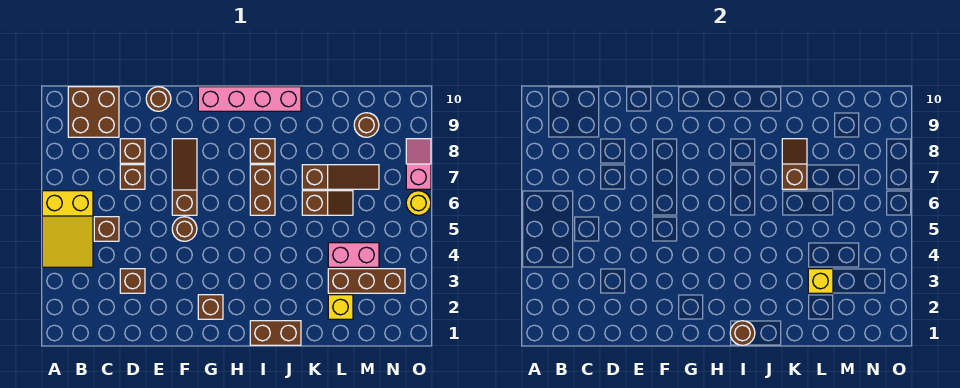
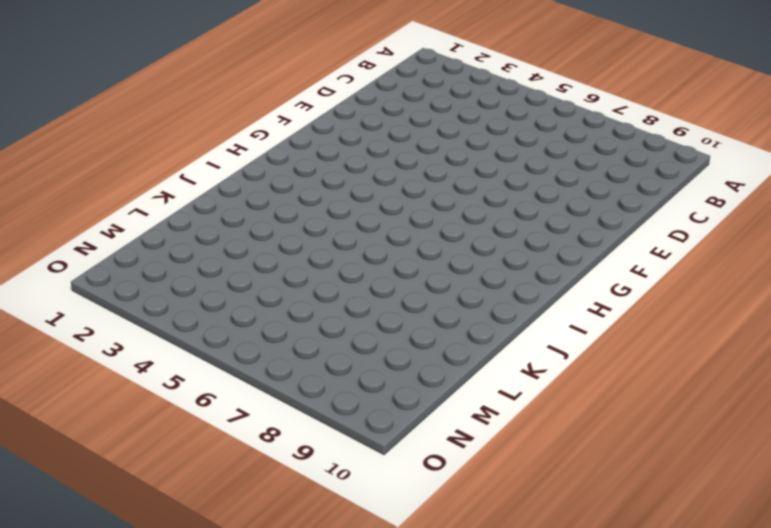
none -> yellow 2x3 slope [42,191,93,267]
none -> brown 2x2 brick [68,87,119,137]
none -> brown 1x1 brick [94,217,119,241]

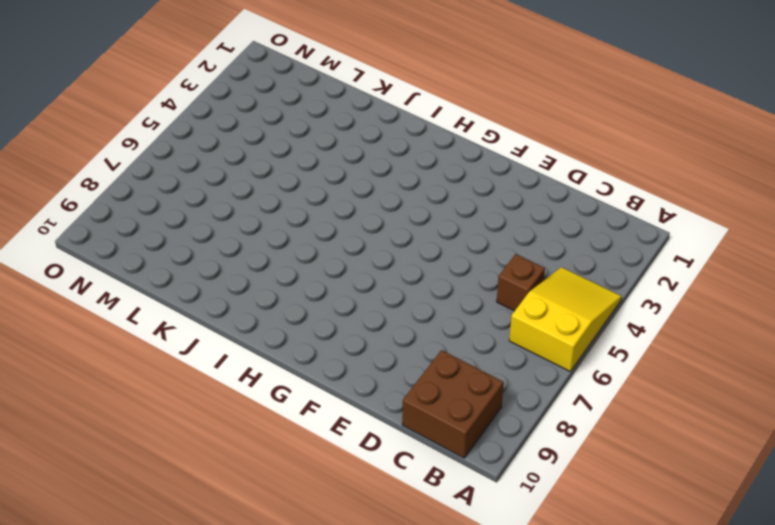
none -> brown 1x1 brick [120,269,145,293]
none -> brown 1x1 brick [120,165,145,189]
none -> brown 1x1 brick [120,139,145,163]

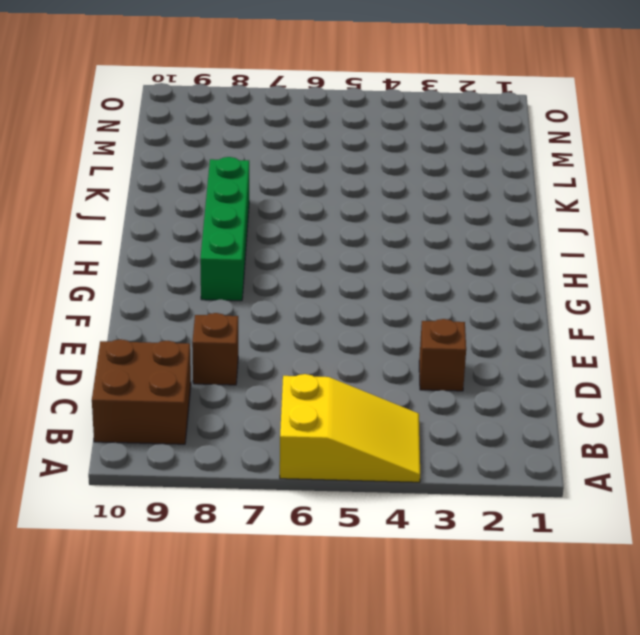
green 1x4 brick [200,157,249,301] -> brown 1x1 brick [250,139,275,163]
none -> brown 1x1 brick [94,217,119,241]
none -> brown 1x1 brick [120,165,145,189]
none -> brown 1x1 round brick [146,87,171,111]

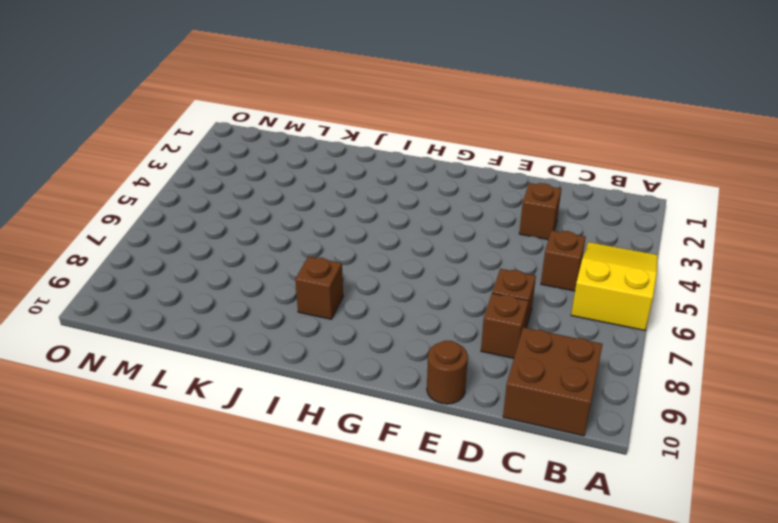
none -> brown 1x1 round brick [172,217,197,241]
none -> brown 1x3 slope [172,139,197,215]
none -> brown 1x1 brick [198,295,223,319]

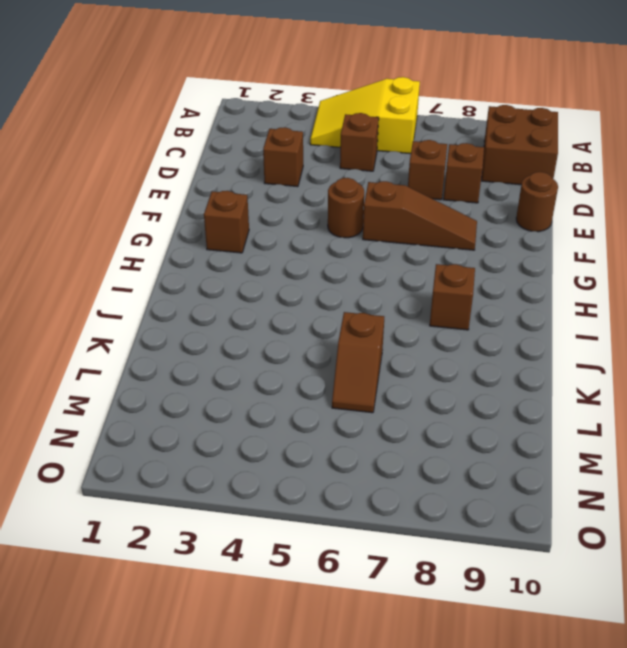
none -> pink 1x4 brick [198,87,301,111]
none -> brown 1x2 brick [250,321,301,345]
none -> brown 1x2 brick [250,165,275,215]

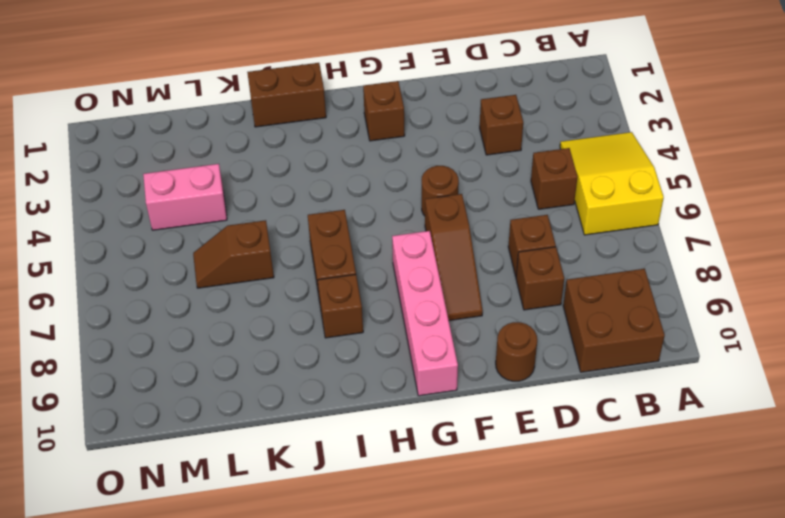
pink 1x4 brick [392,231,458,396] -> pink 1x4 brick turned to [198,87,301,111]
none -> brown 1x3 slope [302,165,379,189]
none -> yellow 1x1 brick [328,295,353,319]
none -> brown 1x3 brick [328,269,405,293]

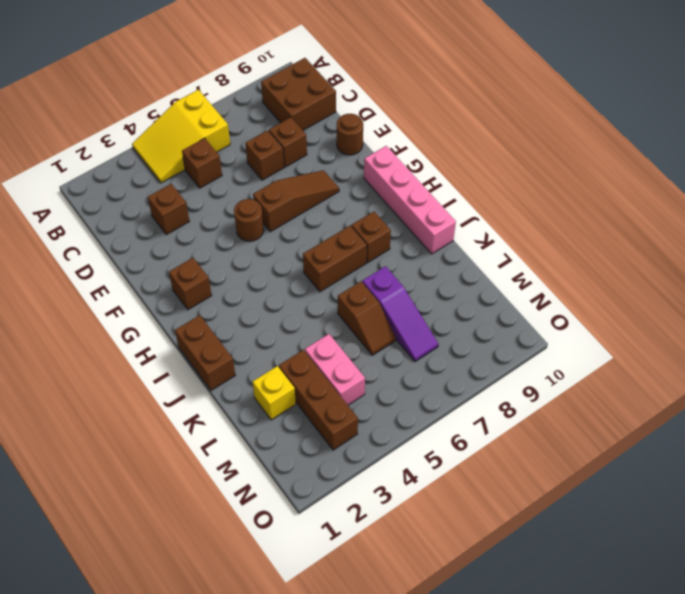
purple 1x3 slope [362,266,438,362] -> brown 1x3 slope [302,165,379,189]
none -> brown 1x1 round brick [354,113,379,137]
none -> yellow 1x1 round brick [406,191,431,215]
none -> pink 1x2 slope [406,139,431,189]

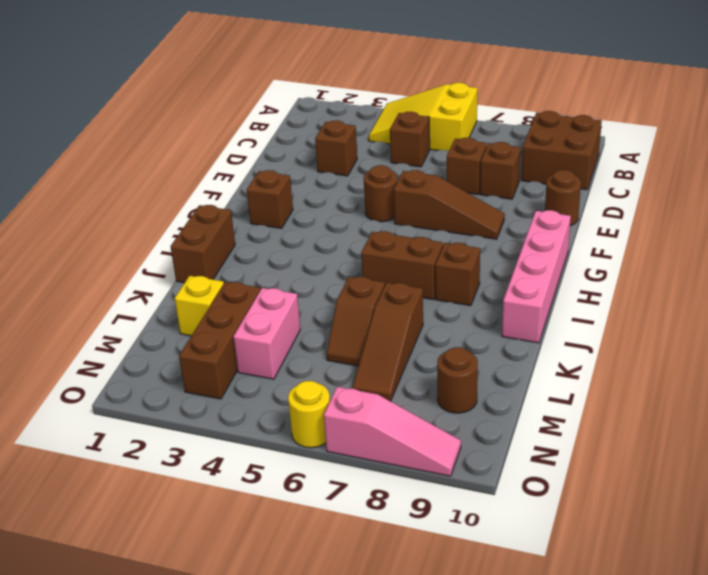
pink 1x3 slope [324,387,461,476] -> pink 1x2 slope [406,139,431,189]
none -> brown 1x1 round brick [730,321,755,345]
none -> brown 1x2 slope [782,139,807,189]
none -> yellow 1x1 brick [808,269,833,293]

